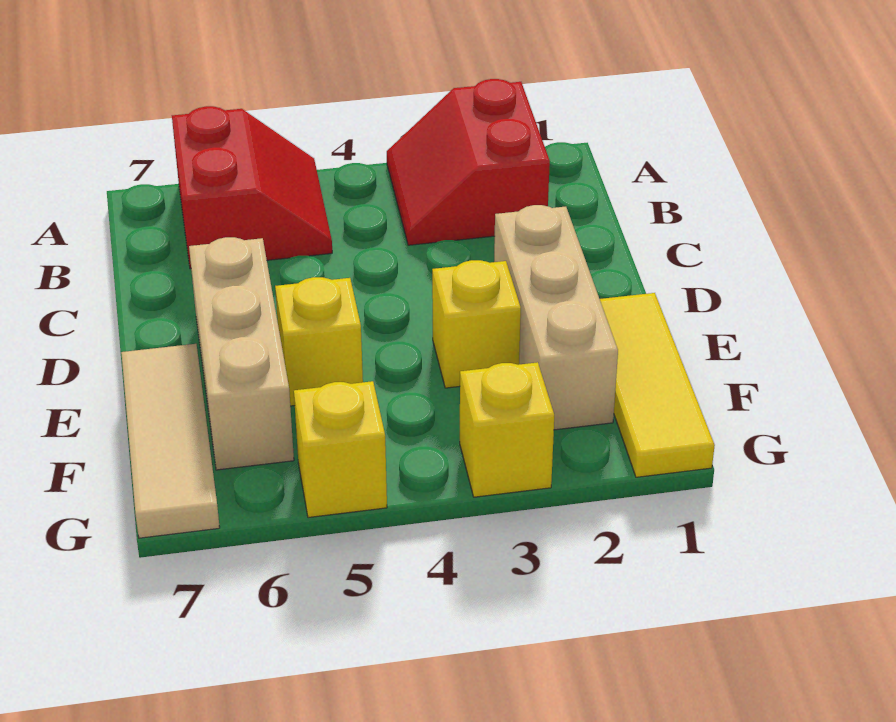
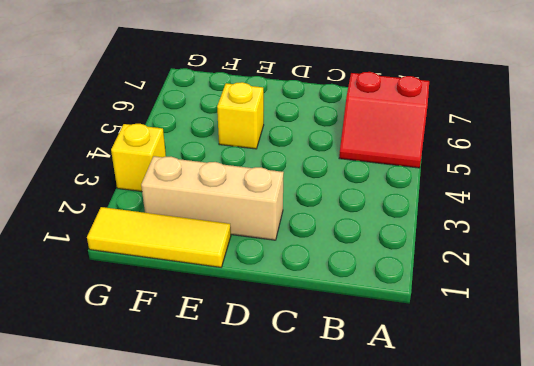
none -> red 2x2 slope [387,79,550,245]
none -> tan 1x3 brick [189,237,294,470]

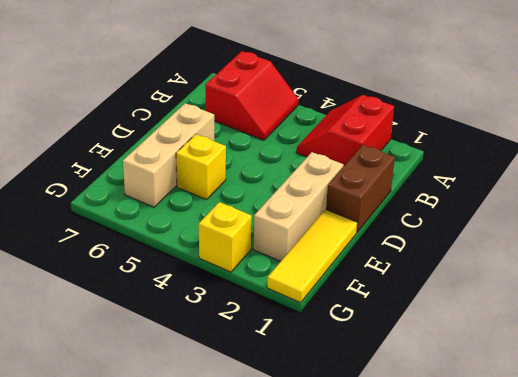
brown 1x2 brick [326,145,395,232] -> none
none -> yellow 1x1 brick [432,260,521,388]
none -> tan 1x3 tile [121,344,220,538]

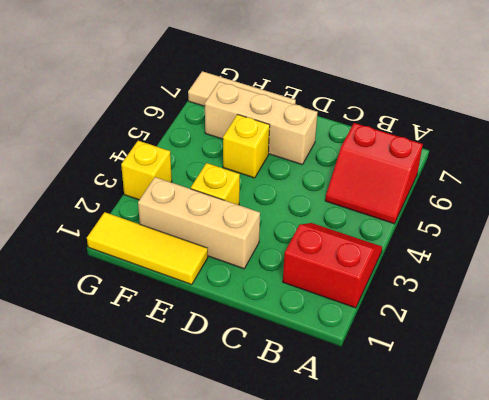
none -> yellow 1x1 brick [294,381,387,518]

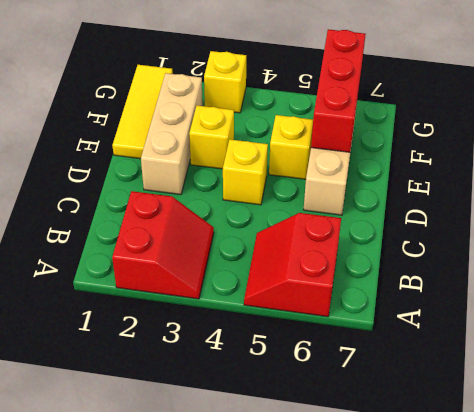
yellow 1x1 brick [223,140,268,205] -> yellow 1x1 brick moved to [294,381,387,518]
red 1x3 brick [311,29,366,152] -> none
none -> tan 1x3 tile [121,344,220,538]

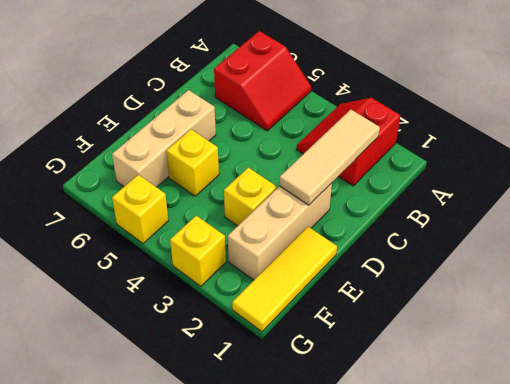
tan 1x3 tile [279,109,380,205] -> tan 1x3 tile moved to [121,344,220,538]

